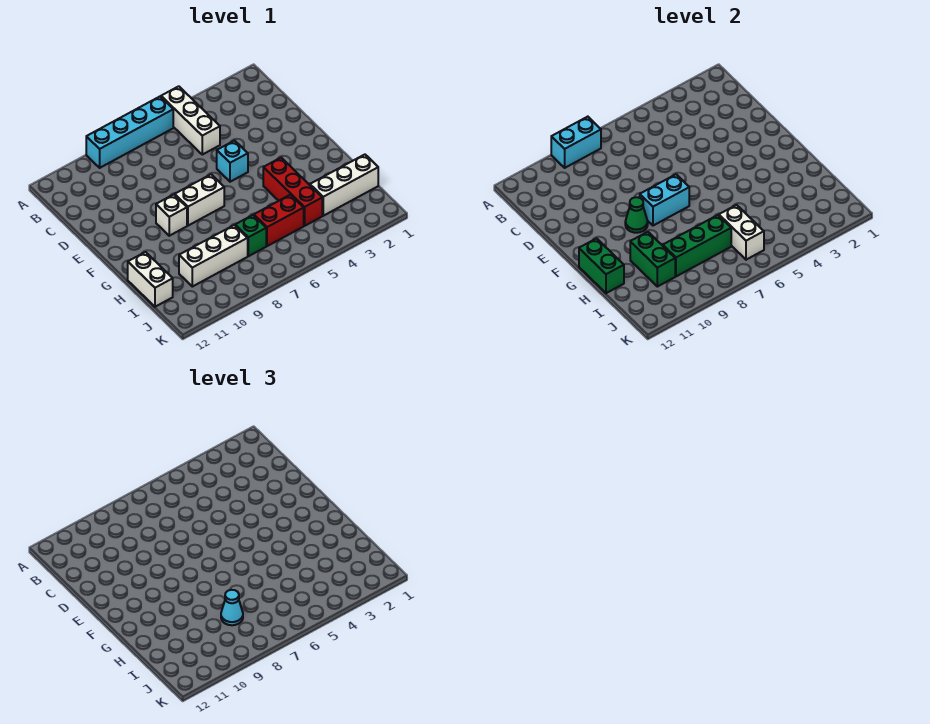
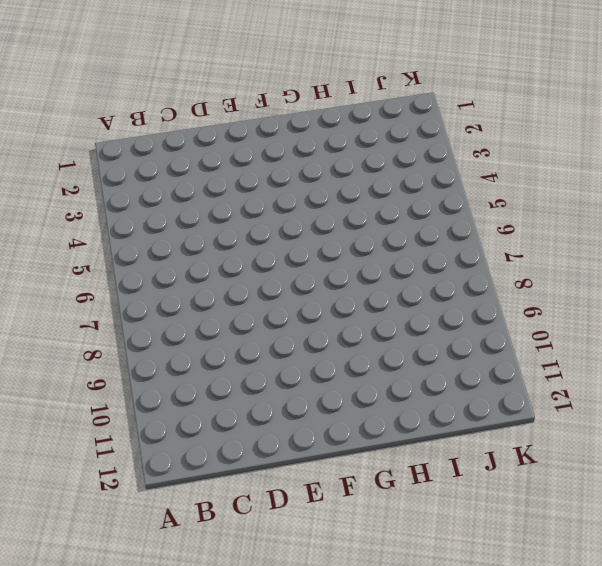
none -> white 1x3 brick [161,86,220,155]
none -> cyan 1x4 brick [86,97,173,168]
none -> cyan 1x1 brick [217,141,248,182]

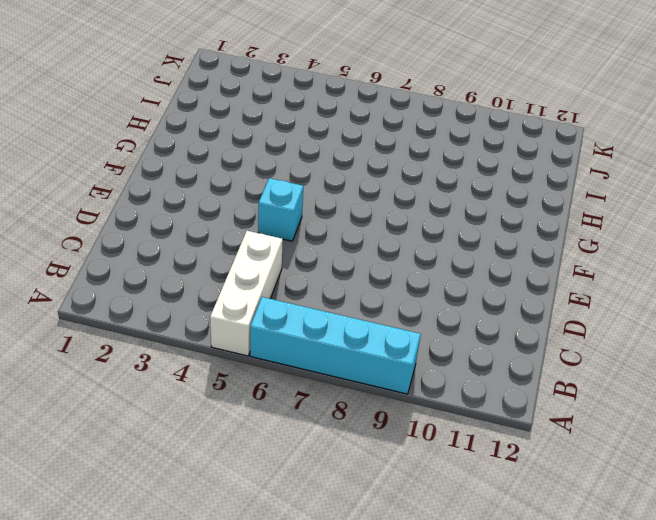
none -> white 1x2 brick [175,174,224,226]
none -> white 1x1 brick [156,195,187,236]
none -> red 1x3 brick [263,158,322,226]

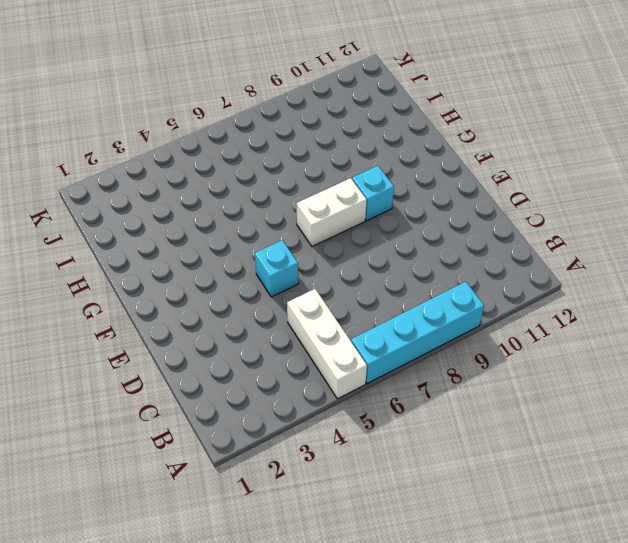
cyan 1x1 brick [352,166,394,220] -> white 1x1 brick [156,195,187,236]
none -> red 1x3 brick [263,158,322,226]
none -> white 1x2 brick [128,252,173,307]
none -> white 1x3 brick [310,155,378,216]

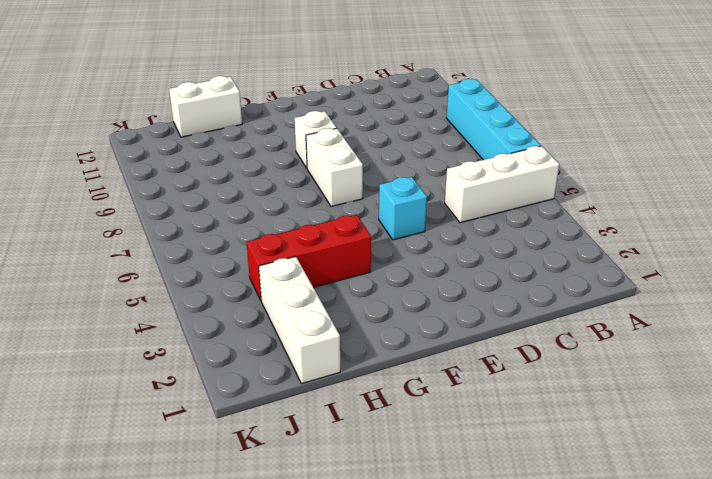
none -> red 1x2 brick [254,195,304,246]
none -> green 1x1 brick [235,215,266,256]
none -> white 1x3 brick [179,225,248,287]

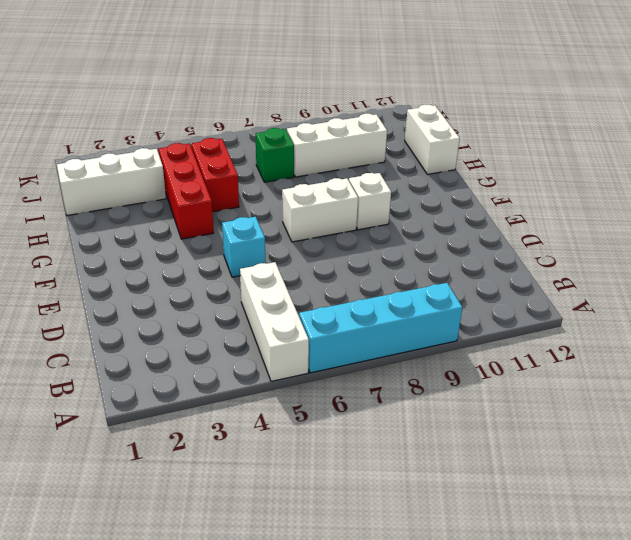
red 1x2 brick [191,138,239,212] -> red 1x2 brick turned to [254,195,304,246]
none -> cyan 1x2 brick [551,117,601,168]
none -> cyan 1x2 brick [640,174,689,226]
none -> green 1x1 cone [625,197,648,233]

